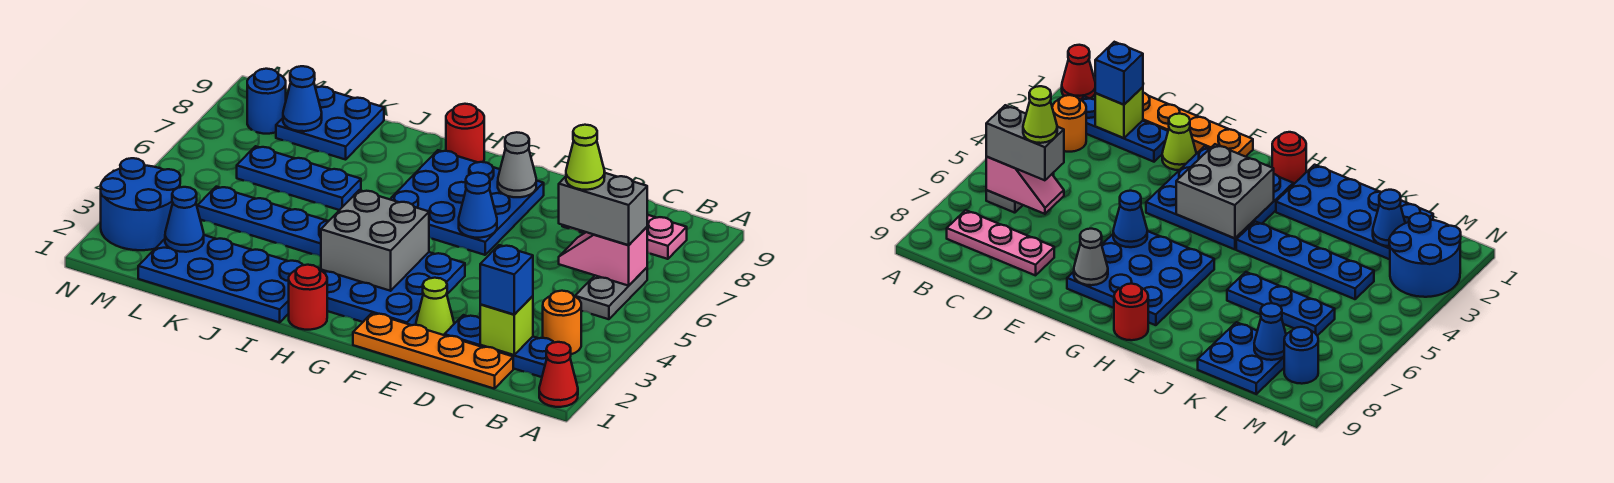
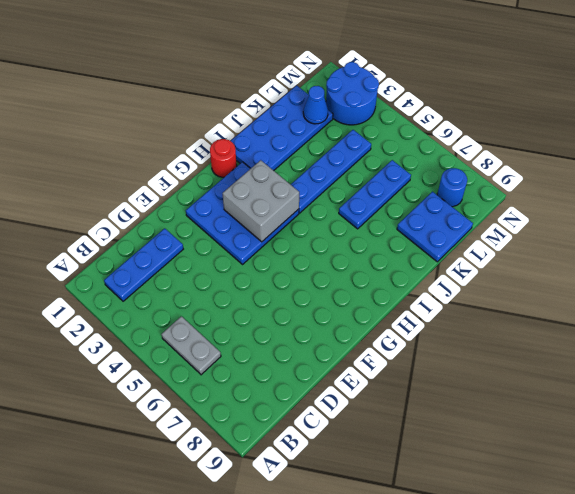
none -> red 1x1 cone [539,342,578,407]
none -> orange 1x1 round brick [543,291,581,354]
none -> pink 1x3 plate [562,215,687,259]

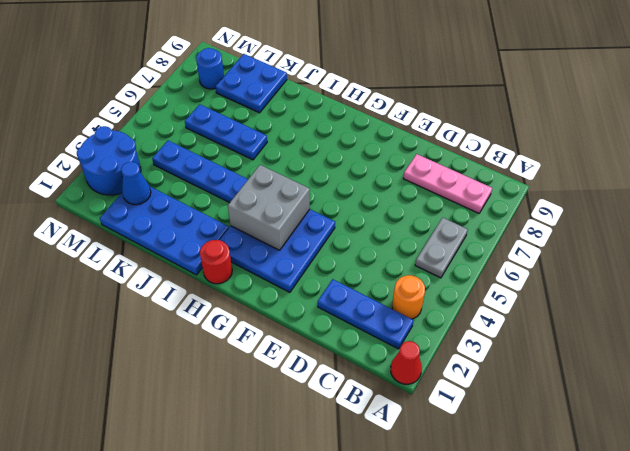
none -> orange 1x4 plate [353,313,513,389]
none -> lime 1x1 cone [416,278,454,335]
none -> blue 3x3 plate [390,150,544,255]

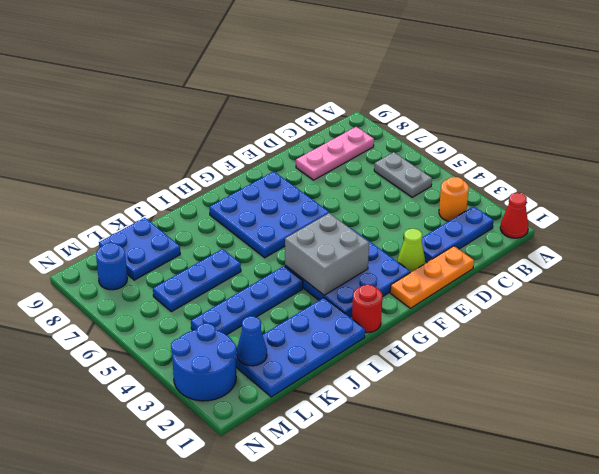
orange 1x3 plate [390,246,474,308] -> orange 1x4 plate [353,313,513,389]
none -> red 1x1 round brick [446,104,484,162]
none -> pink 1x2 slope [559,227,647,286]
none -> lime 1x1 brick [480,296,533,355]

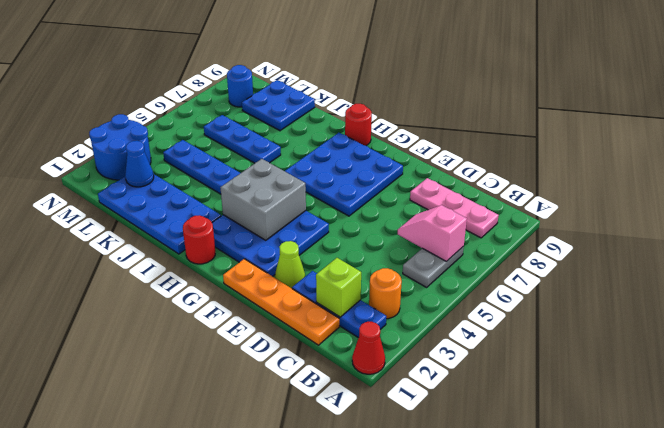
none -> blue 1x1 cone [459,173,497,238]
none -> grey 1x1 cone [498,132,536,197]
none -> blue 1x1 cone [283,66,322,131]

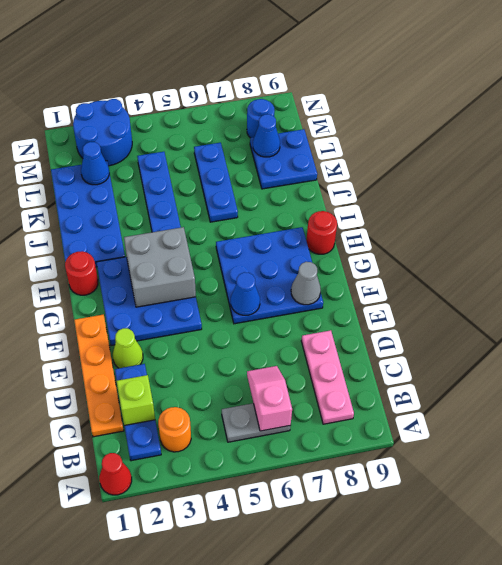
none -> grey 1x2 brick [559,173,647,245]
none -> blue 1x1 brick [480,245,533,314]
none -> lime 1x1 cone [566,125,605,190]

